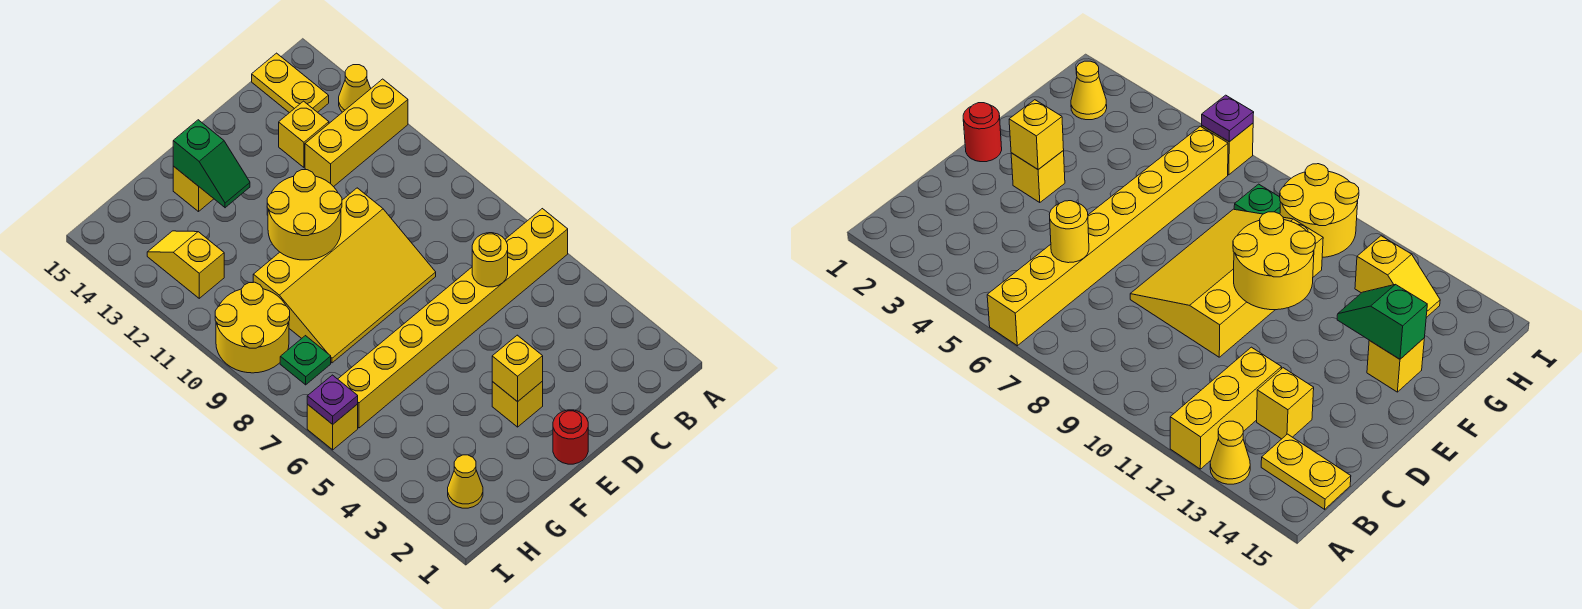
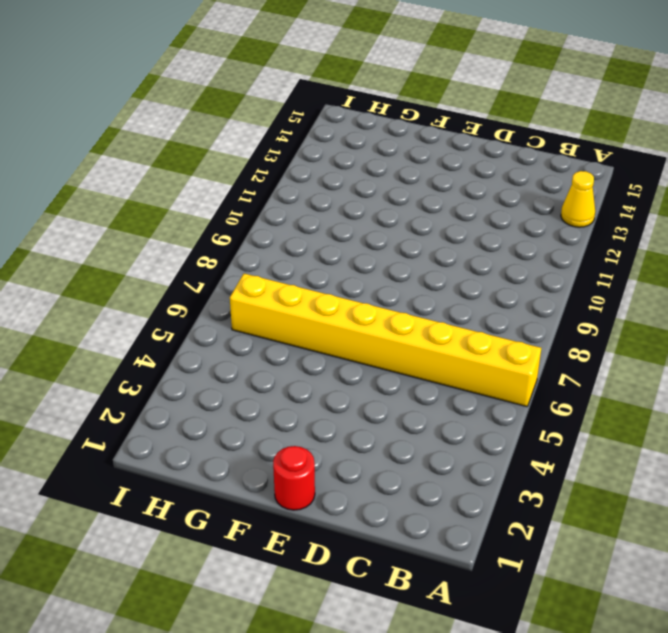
none -> yellow 1x3 brick [305,79,408,187]
none -> yellow 1x2 plate [252,53,329,113]
none -> yellow 1x1 brick [279,101,329,167]

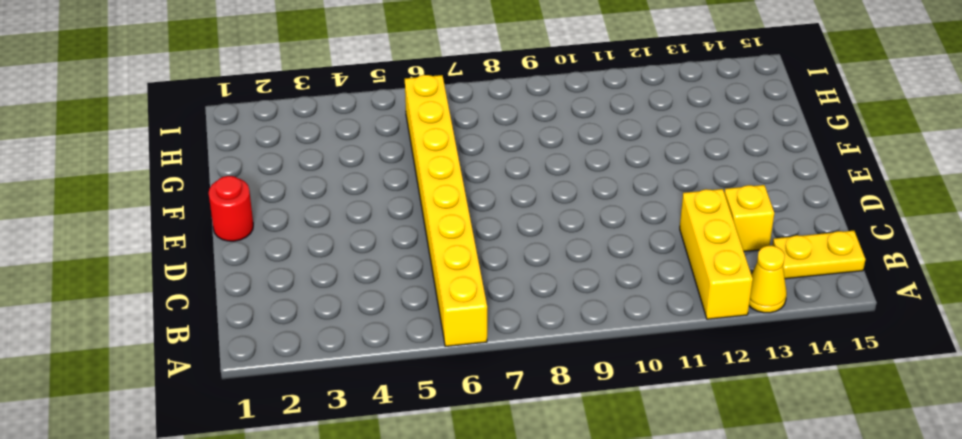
none -> yellow 3x4 slope [253,188,436,363]
none -> yellow 1x1 brick [492,381,543,427]
none -> yellow 1x1 brick [173,166,214,212]

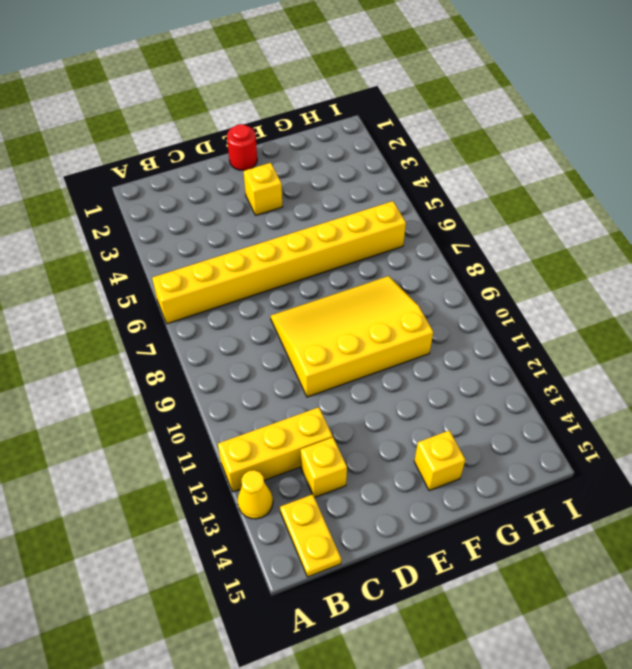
none -> yellow 1x1 cone [448,455,483,508]
none -> green 1x1 plate [280,336,331,385]
none -> yellow 2x2 round brick [215,282,290,373]

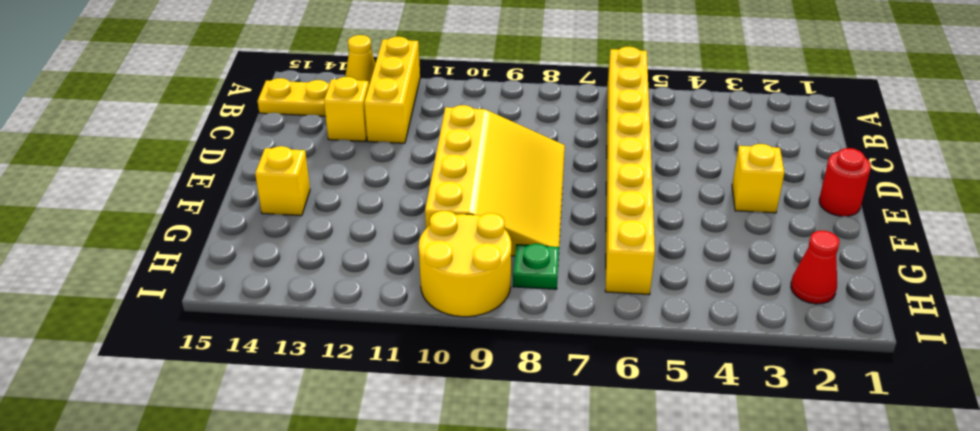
red 1x1 cone [791,231,840,304] -> yellow 1x1 cone [448,455,483,508]
none -> yellow 1x2 slope [147,231,224,298]
none -> yellow 1x1 brick [307,404,358,450]
none -> yellow 1x1 round brick [472,233,508,287]

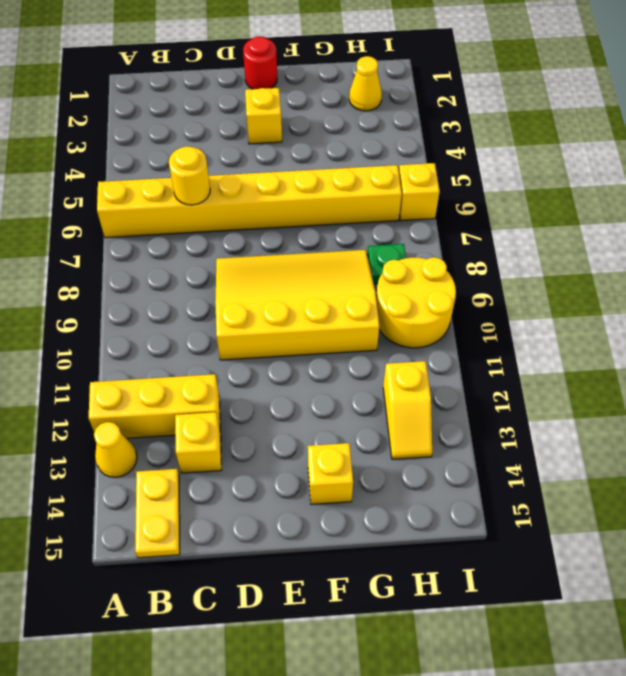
none -> yellow 1x1 brick [492,335,543,402]
none -> yellow 2x2 round brick [267,170,342,260]
none -> green 1x2 slope [173,120,250,208]

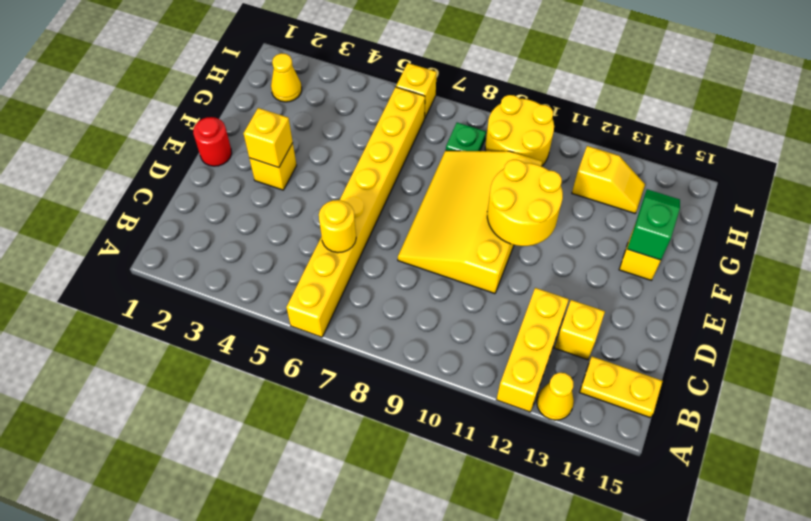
green 1x2 slope [627,189,680,260] -> green 1x2 slope turned to [173,120,250,208]
none -> purple 1x1 plate [307,375,358,424]

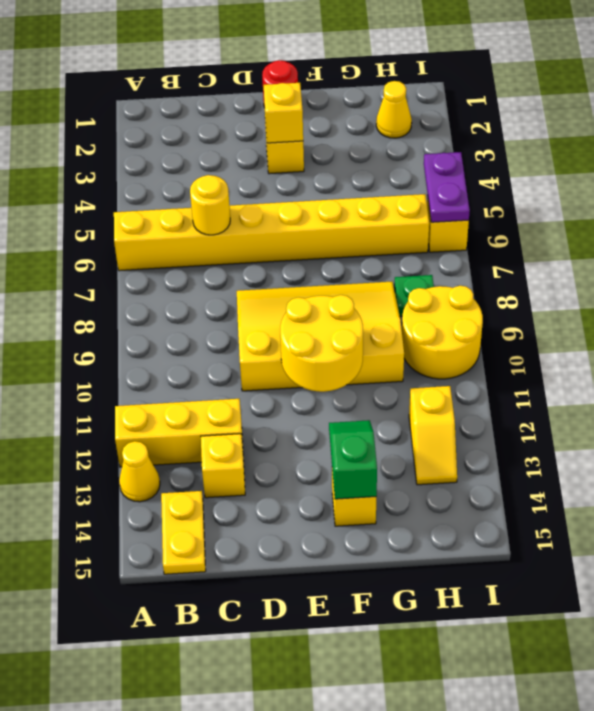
purple 1x2 plate [424,152,470,222] -> purple 1x1 plate [307,375,358,424]

